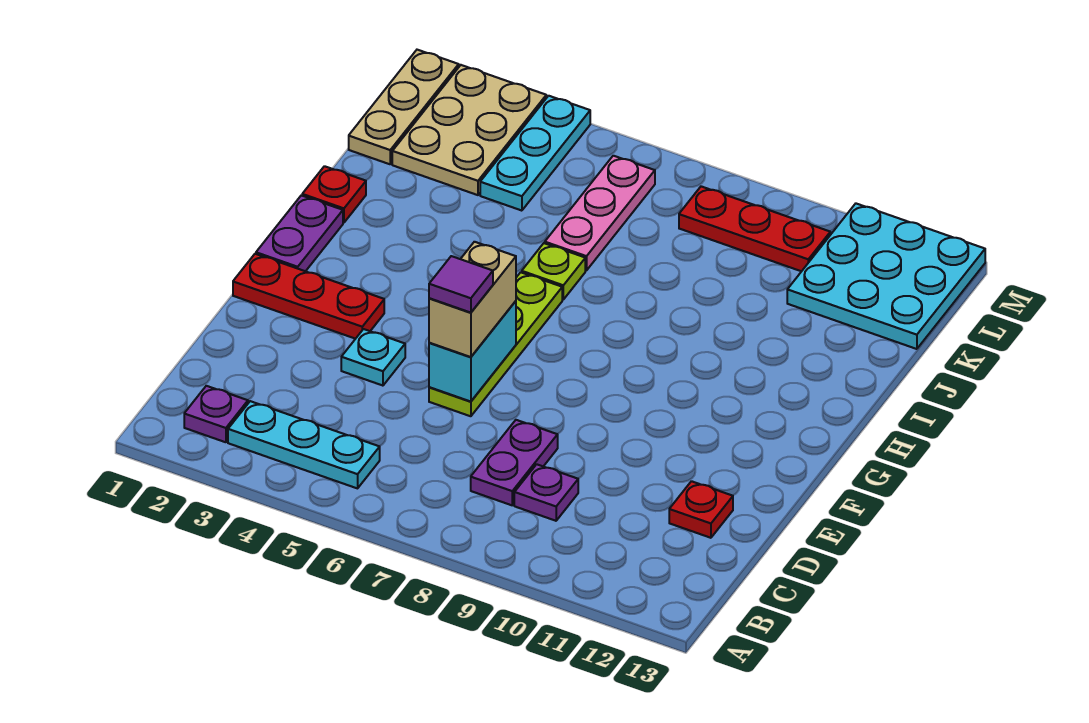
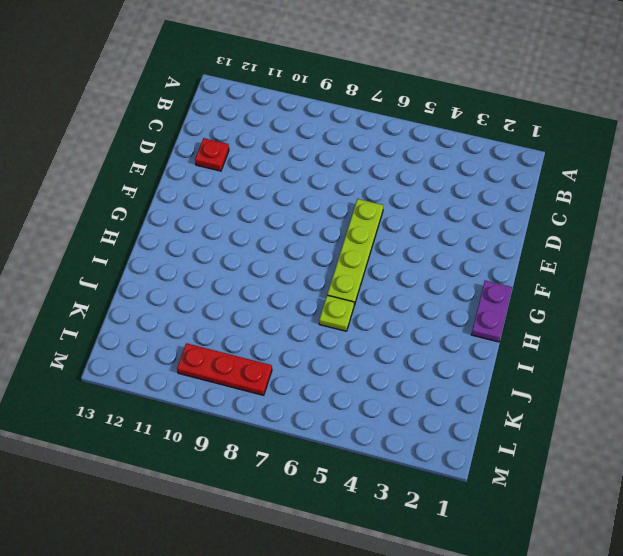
none -> purple 1x1 plate [184,386,248,442]
none -> cyan 1x3 plate [228,401,380,488]
none -> purple 1x2 plate [471,420,558,505]

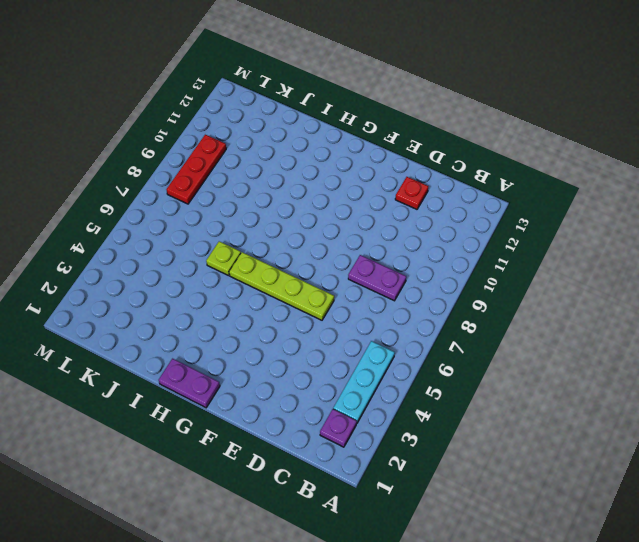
none -> purple 1x1 plate [514,464,578,521]
none -> cyan 1x1 plate [341,329,405,386]
none -> red 1x3 plate [233,254,384,339]

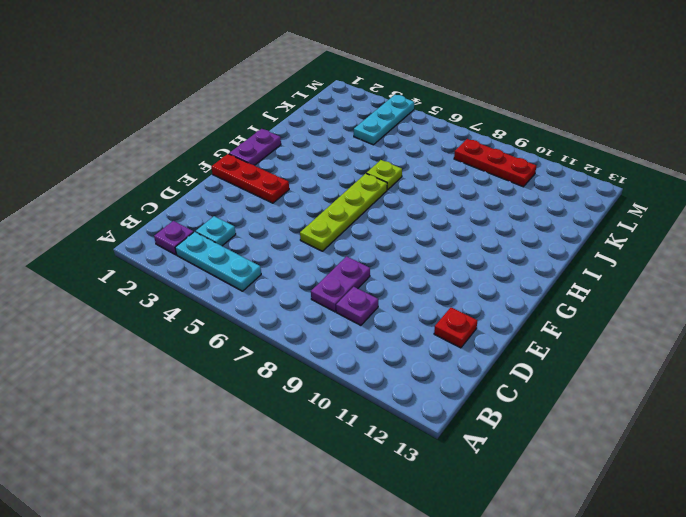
cyan 1x1 plate [196,216,236,246] -> cyan 1x1 plate moved to [341,329,405,386]
none -> red 1x1 plate [302,166,366,223]
none -> pink 1x3 plate [545,156,655,270]
none -> tan 1x3 plate [349,50,459,164]

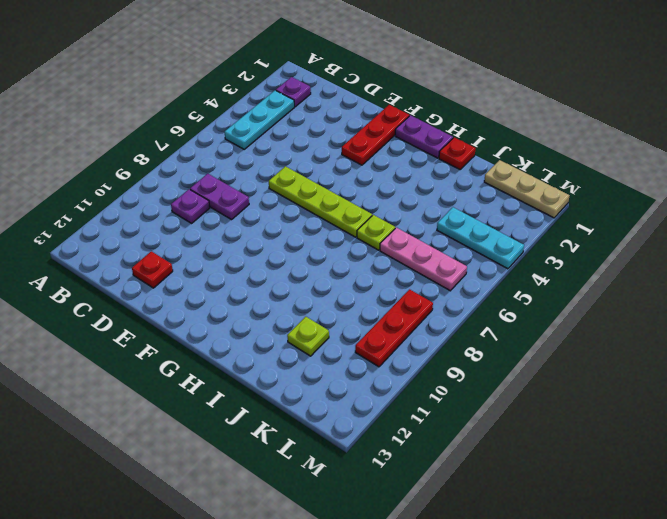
lime 1x1 plate [287,317,329,356] -> none
none -> cyan 1x1 plate [341,329,405,386]
none -> tan 2x3 plate [392,65,546,195]
none -> cyan 3x3 plate [787,204,985,349]

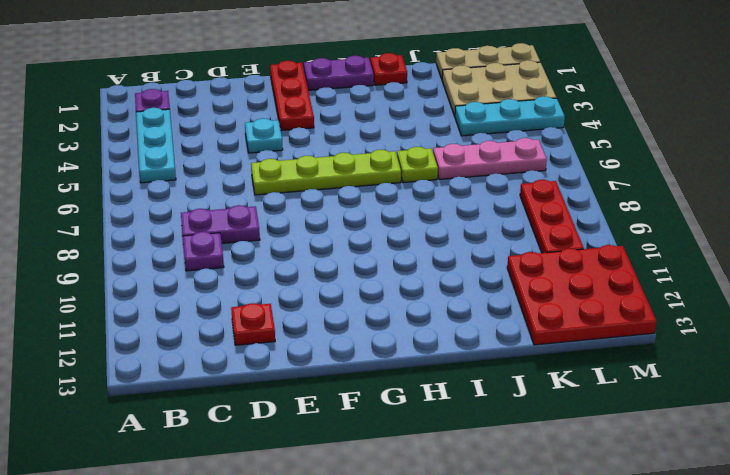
red 3x3 plate [507,245,657,345] -> cyan 3x3 plate [787,204,985,349]
none -> cyan 1x2 brick [429,301,516,402]
none -> tan 1x2 brick [429,242,516,357]
none -> purple 1x1 tile [429,256,493,313]

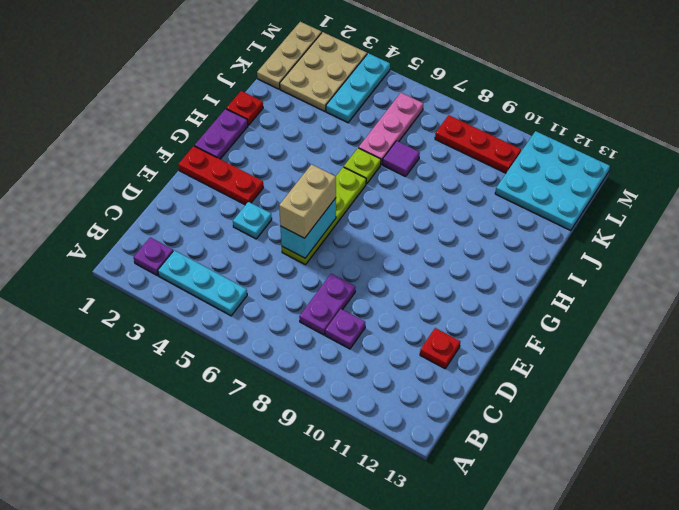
purple 1x1 tile [383,141,420,177] -> purple 1x1 tile moved to [429,256,493,313]

